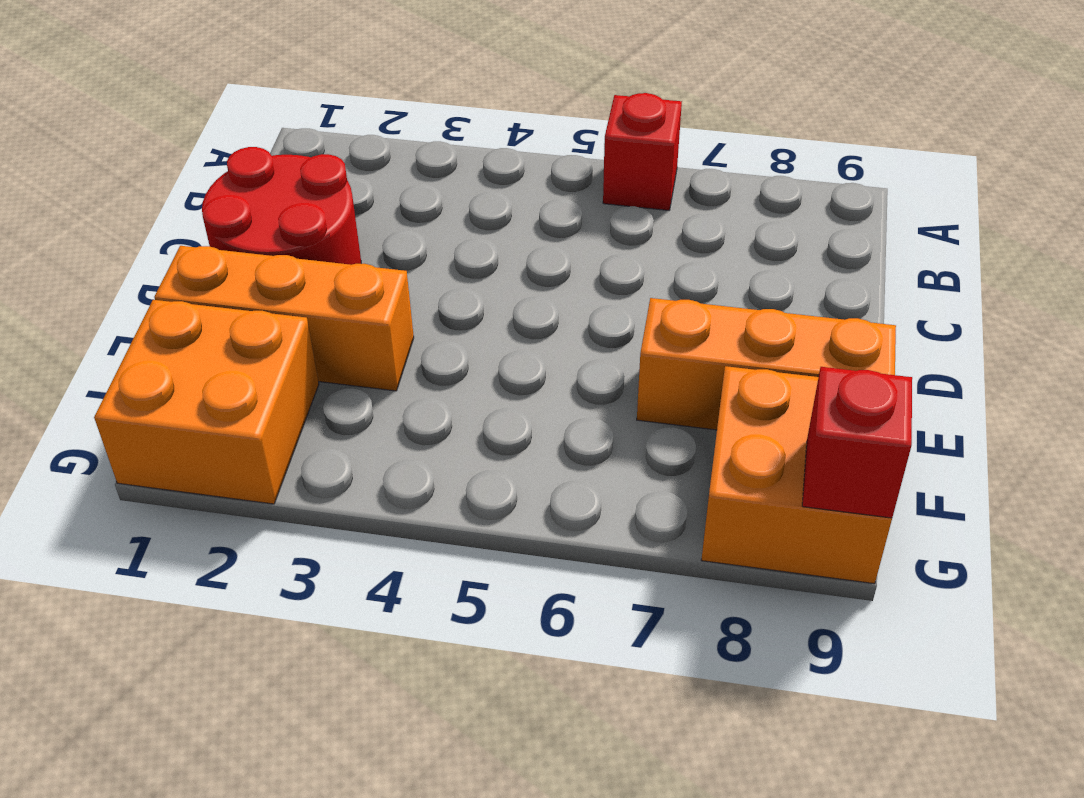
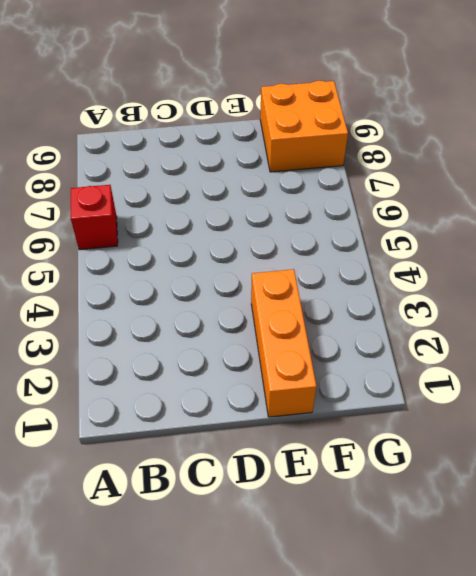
none -> red 2x2 round brick [202,147,361,265]
none -> orange 1x3 brick [637,298,896,430]

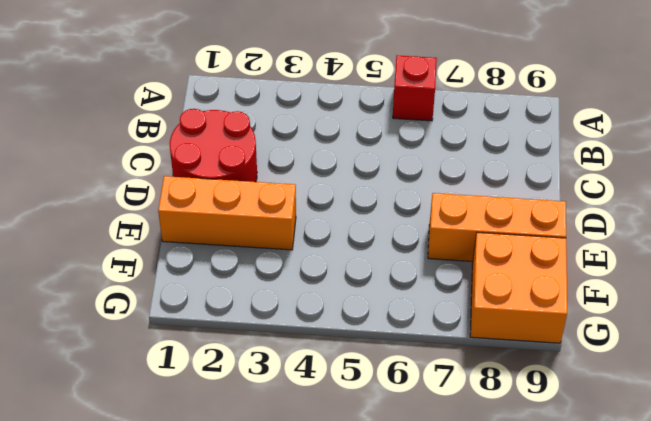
none -> orange 2x2 brick [94,300,319,504]
none -> red 1x1 brick [802,367,912,518]

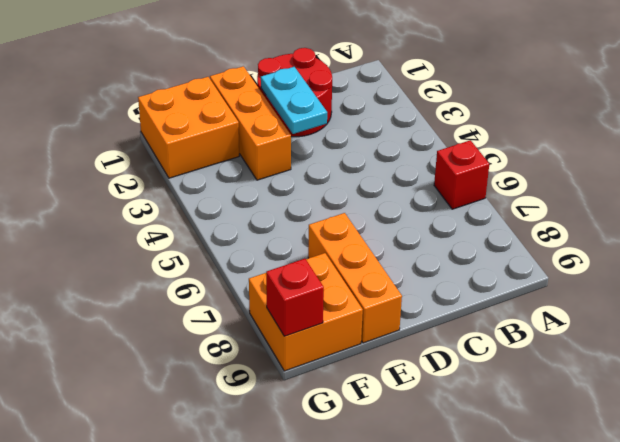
cyan 1x2 plate [261,67,327,134] -> none

